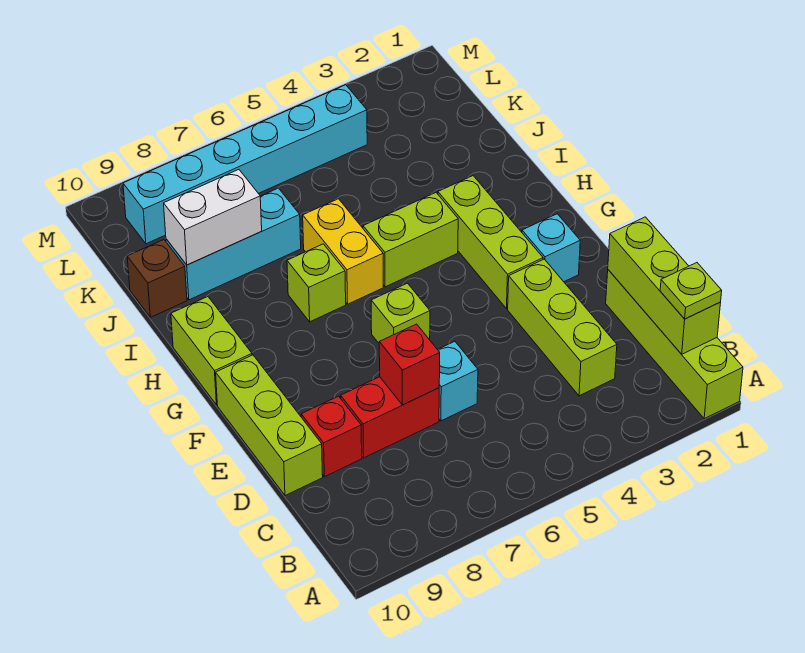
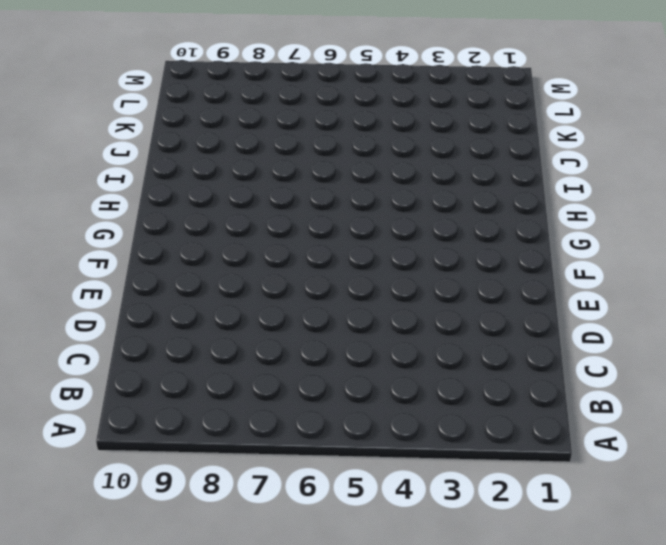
none -> lime 1x4 brick [606,270,743,419]
none -> lime 1x3 brick [508,259,617,396]
none -> cyan 1x1 brick [437,341,478,421]

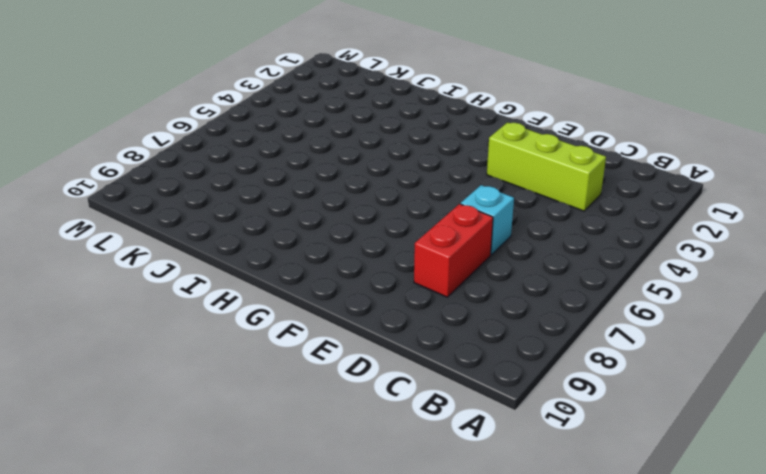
none -> lime 1x4 brick [606,270,743,419]
none -> red 1x1 brick [301,396,362,477]
none -> lime 1x3 brick [216,355,323,496]

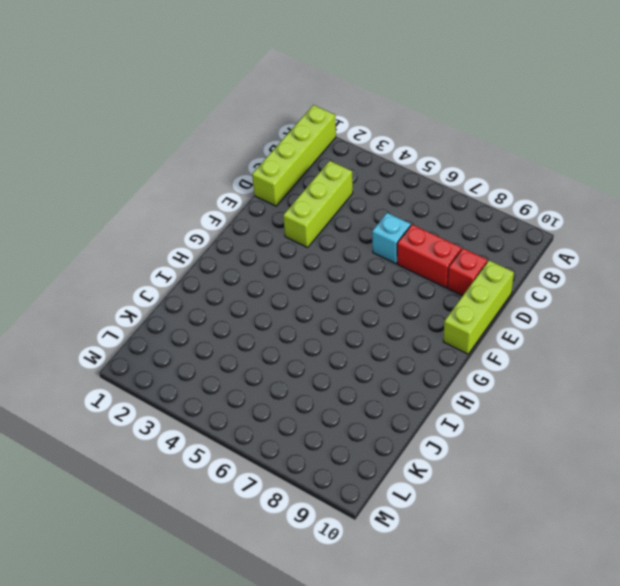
none -> cyan 1x1 brick [522,214,580,282]
none -> lime 1x3 brick [438,176,543,309]
none -> lime 1x1 brick [371,283,430,343]

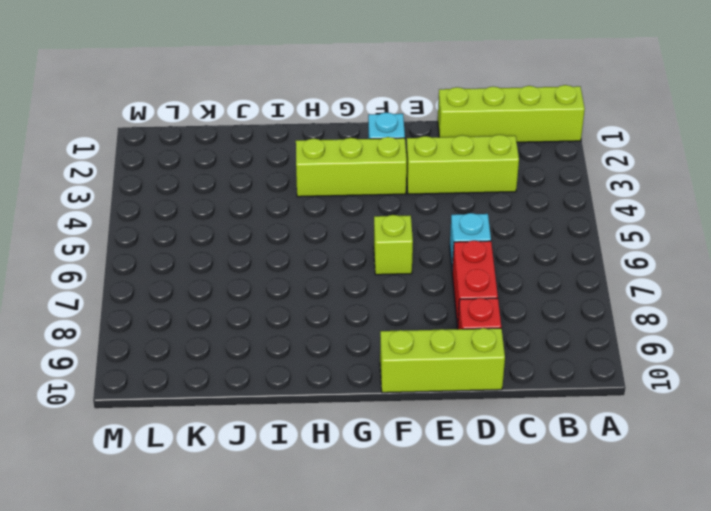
none -> lime 1x2 brick [171,297,252,405]
none -> lime 1x2 brick [363,193,458,287]
none -> yellow 1x2 brick [303,199,383,304]

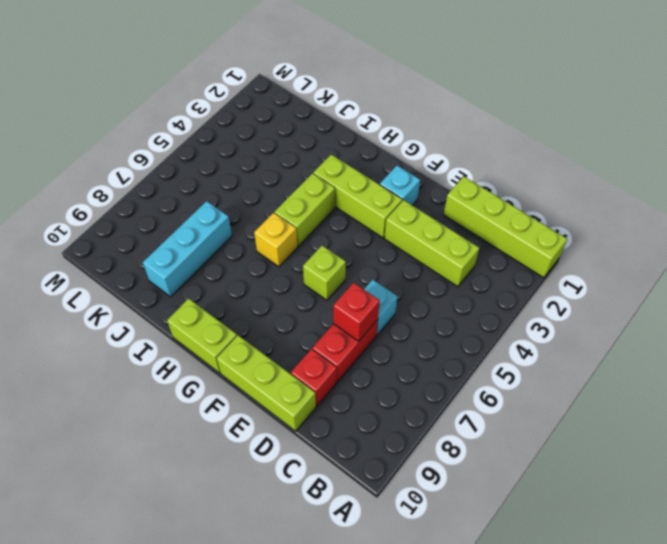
yellow 1x1 brick [254,213,298,267] -> yellow 1x2 brick [303,199,383,304]
none -> lime 1x1 brick [287,244,346,322]
none -> brown 1x1 brick [127,240,187,317]
none -> cyan 1x6 brick [123,85,367,244]

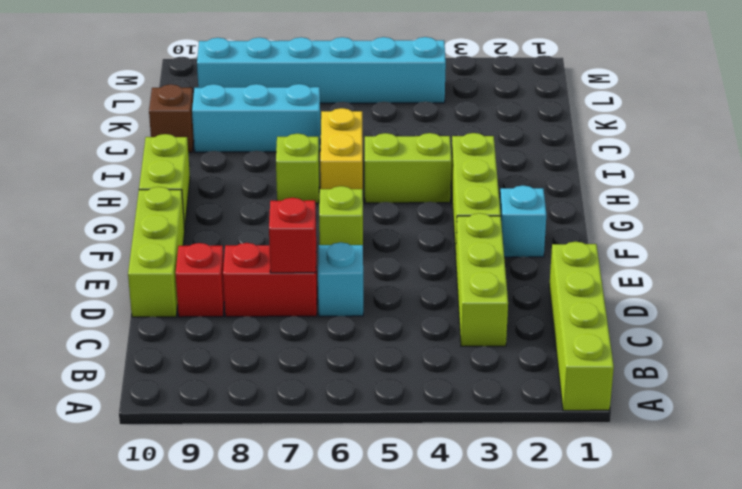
none -> lime 1x3 brick [608,217,721,354]
none -> white 1x2 brick [164,170,262,265]
none -> lime 1x1 plate [660,263,722,319]

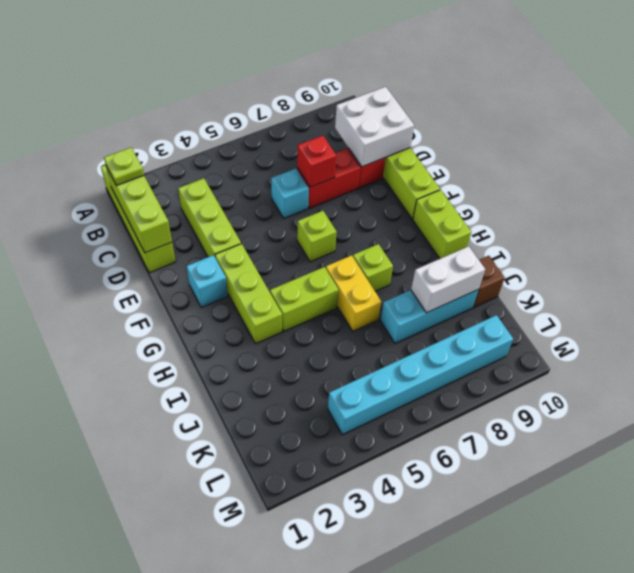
white 2x2 brick [335,87,414,167] -> none

